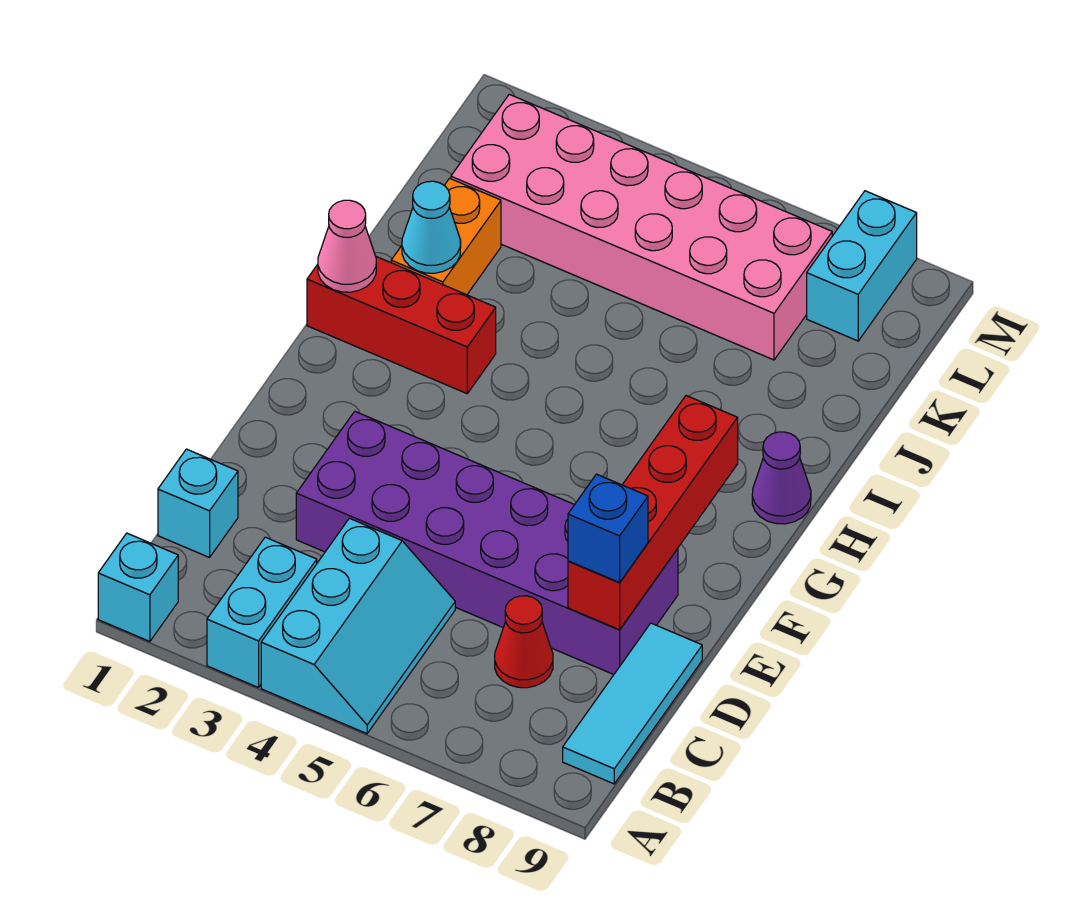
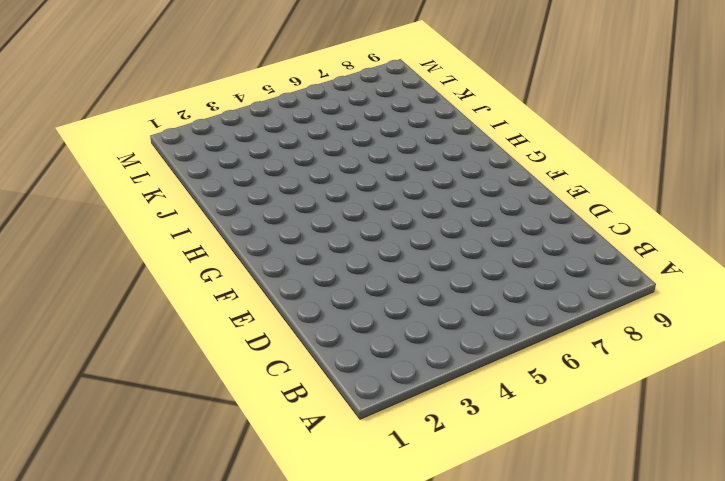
none -> cyan 1x1 brick [98,533,178,641]
none -> cyan 1x2 brick [207,537,317,688]
none -> cyan 2x3 slope [261,518,455,734]

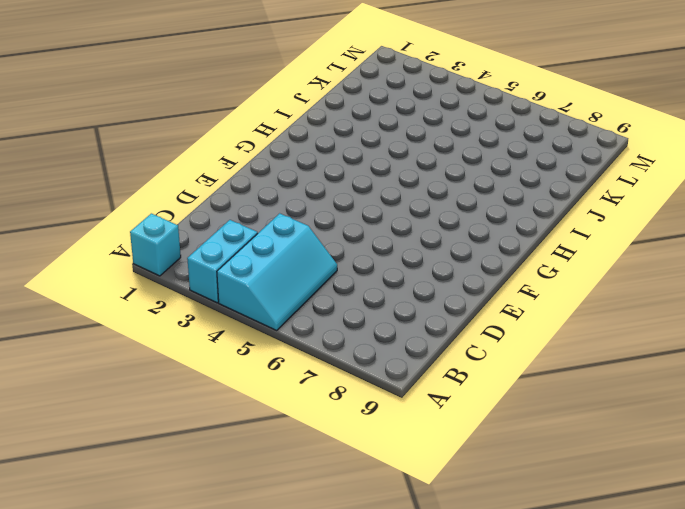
none -> cyan 1x3 tile [563,623,702,784]
none -> cyan 1x1 brick [158,449,238,557]
none -> red 1x1 cone [495,596,553,688]

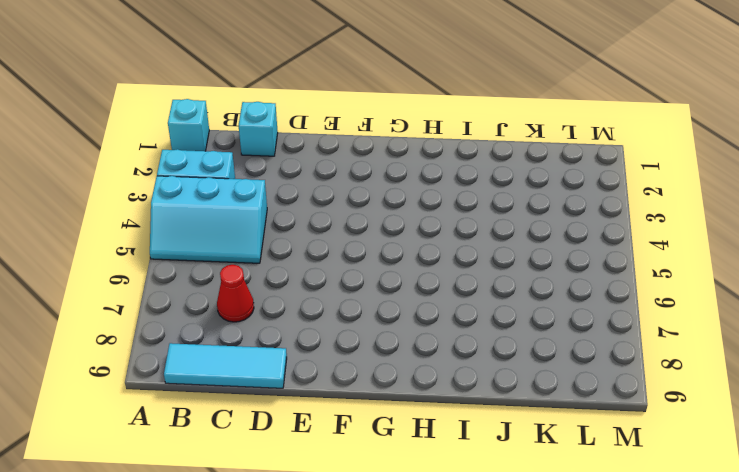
none -> purple 2x6 brick [296,411,678,674]
none -> red 1x3 brick [307,257,496,393]
none -> purple 1x1 cone [752,432,811,524]

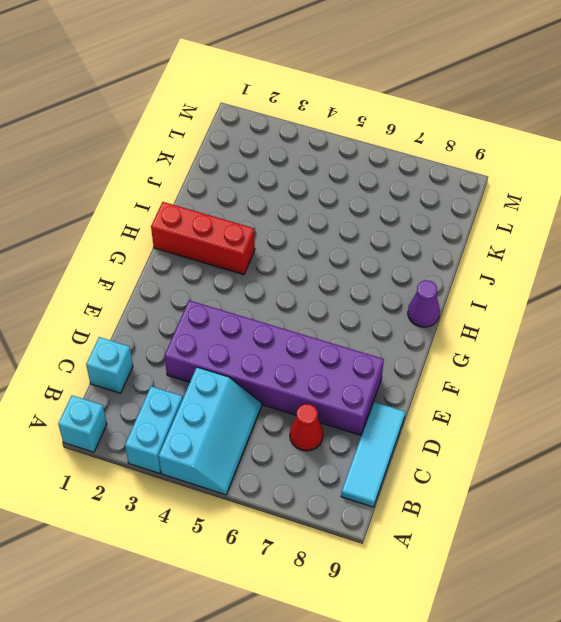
none -> orange 1x2 brick [391,178,501,295]
none -> pink 2x6 brick [451,94,832,360]
none -> cyan 1x2 brick [807,191,917,341]

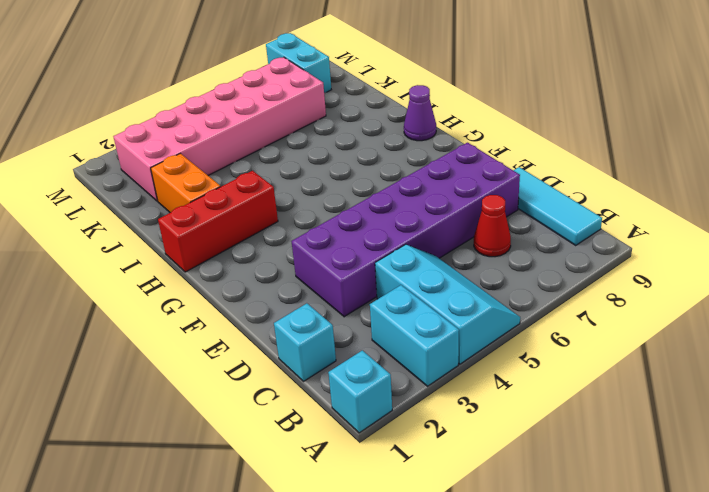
none -> red 1x4 brick [568,396,738,630]
none -> pink 1x1 cone [318,200,376,292]
none -> cyan 1x1 cone [402,181,461,273]

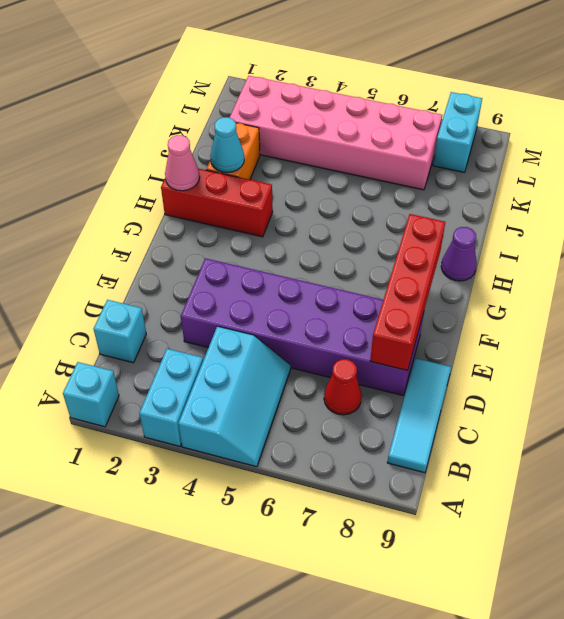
none -> blue 1x1 brick [568,474,648,583]

